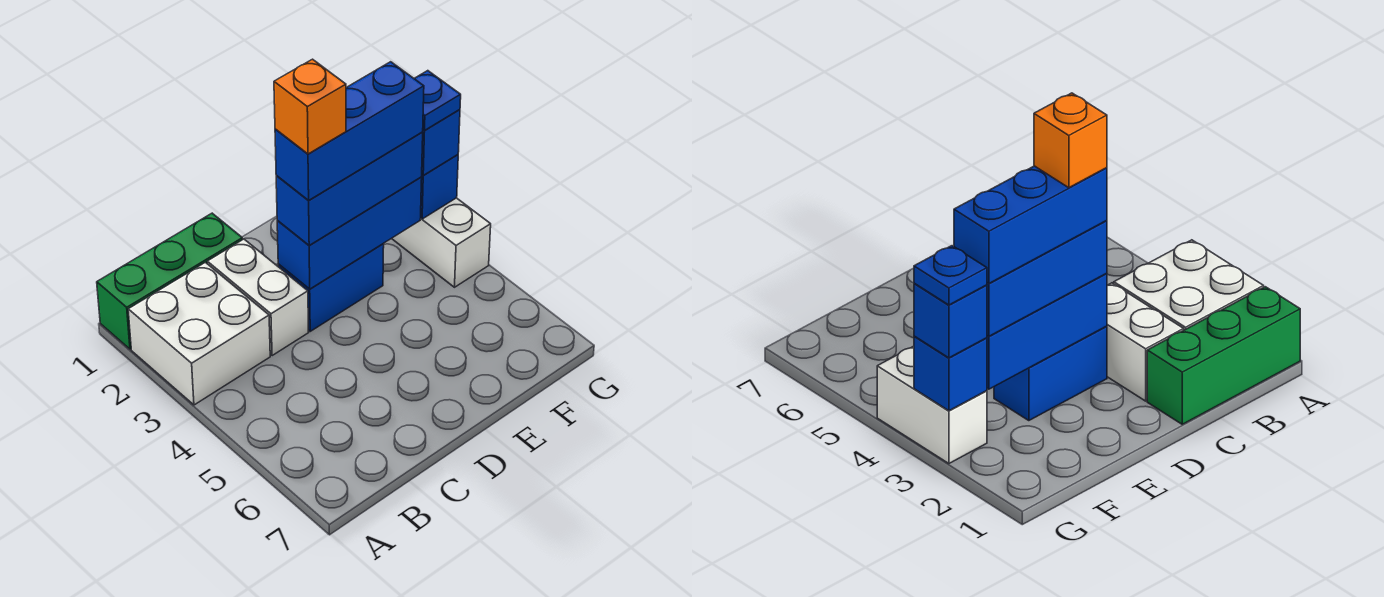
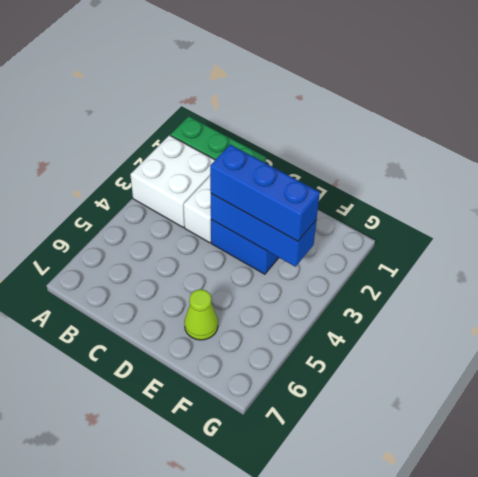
lime 1x1 cone [184,289,218,340] -> none
none -> white 1x2 brick [392,198,491,287]
none -> blue 1x1 brick [421,155,458,219]
none -> blue 1x1 brick [422,110,460,175]

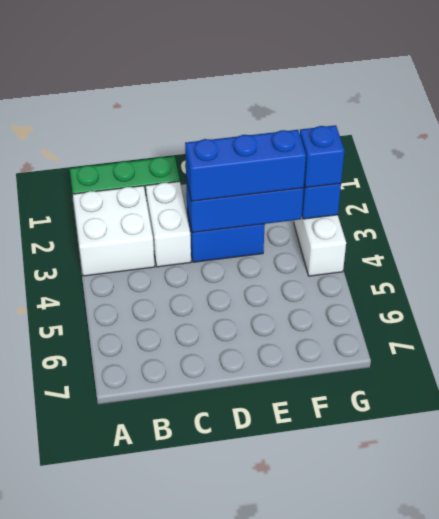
none -> blue 1x3 brick [275,62,424,201]
none -> blue 1x1 plate [414,71,461,130]
none -> orange 1x1 brick [274,59,346,154]

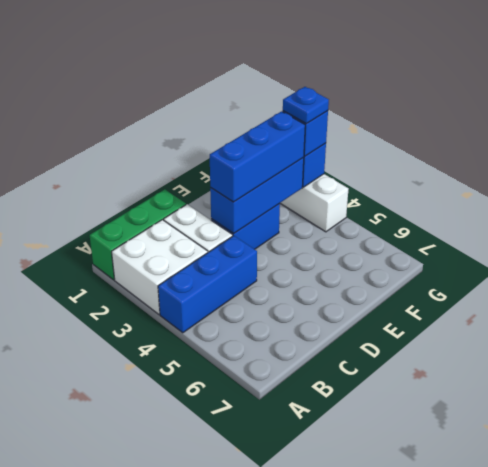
blue 1x3 brick [158,236,257,333] -> blue 1x3 brick moved to [275,62,424,201]
none -> orange 1x1 brick [274,59,346,154]

